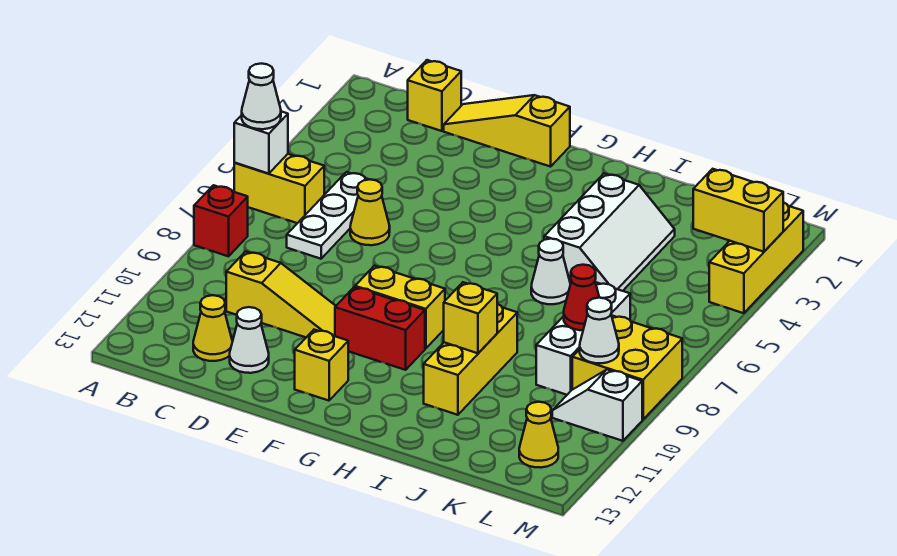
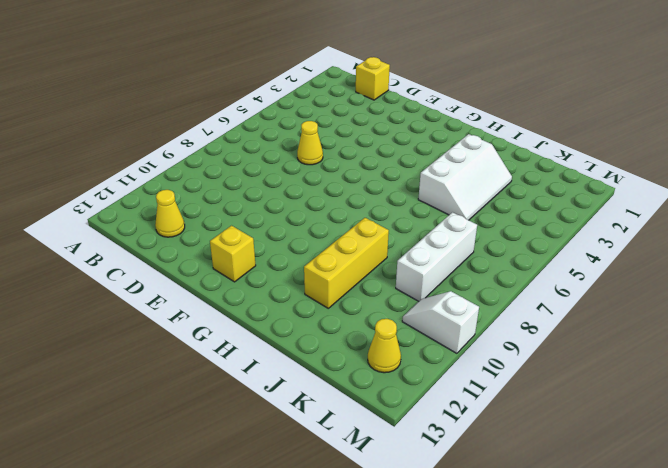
none -> yellow 1x2 brick [234,154,324,223]
none -> red 1x1 brick [194,185,248,256]
none -> white 1x3 plate [287,172,369,259]

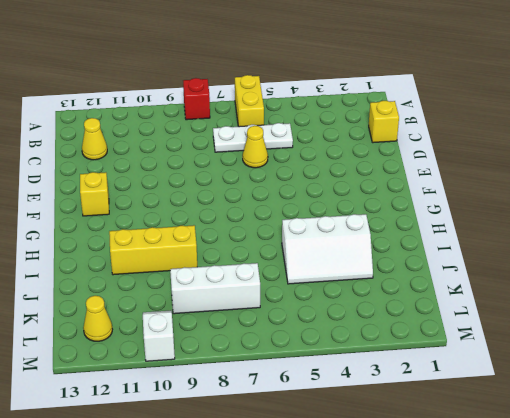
none -> yellow 1x3 slope [226,252,336,337]
none -> yellow 1x3 slope [444,95,570,167]
none -> white 1x1 cone [230,307,269,373]

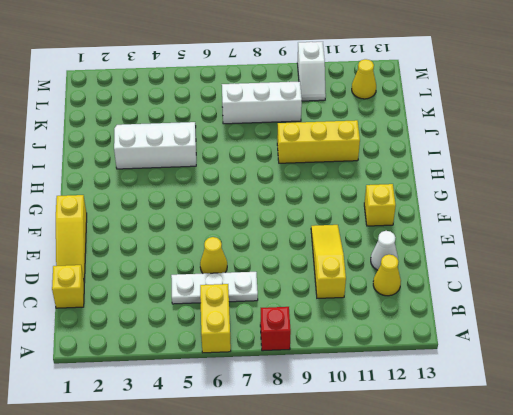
none -> yellow 1x2 brick [355,266,445,349]
none -> red 1x2 brick [335,287,425,370]
none -> white 1x1 cone [531,239,570,304]

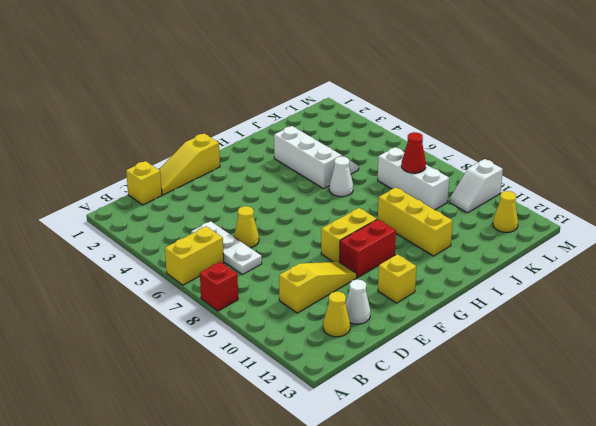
none -> yellow 2x2 brick [572,316,682,420]
none -> yellow 1x3 brick [709,202,803,313]
none -> white 1x1 brick [234,111,288,174]

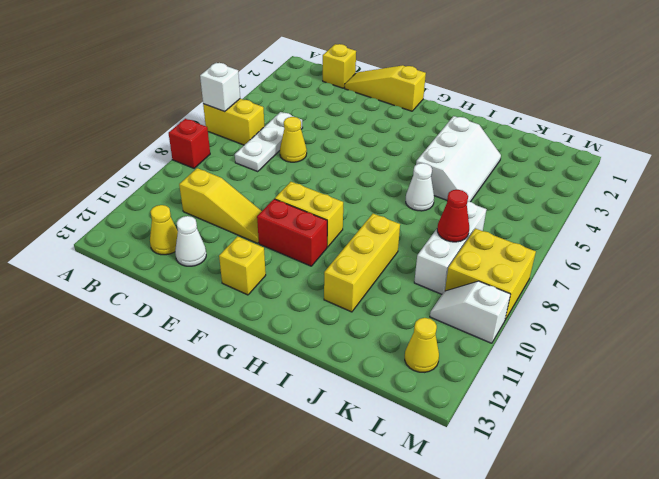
none -> yellow 1x3 brick [709,202,803,313]
none -> yellow 1x1 brick [444,282,497,353]
none -> yellow 1x2 brick [693,169,783,252]

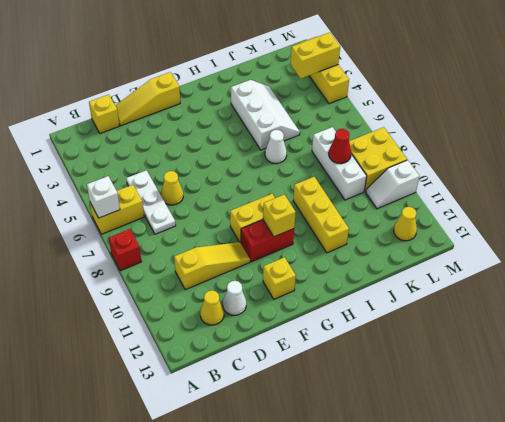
yellow 1x1 brick [263,195,296,237] -> yellow 1x1 brick moved to [444,282,497,353]
none -> white 1x1 cone [580,298,619,363]
none -> white 1x1 cone [242,64,281,129]

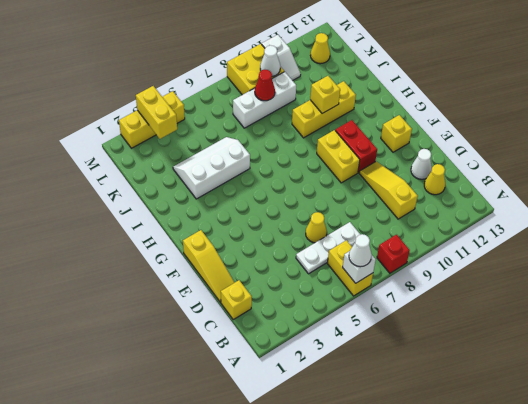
none -> white 1x1 cone [531,239,570,304]

